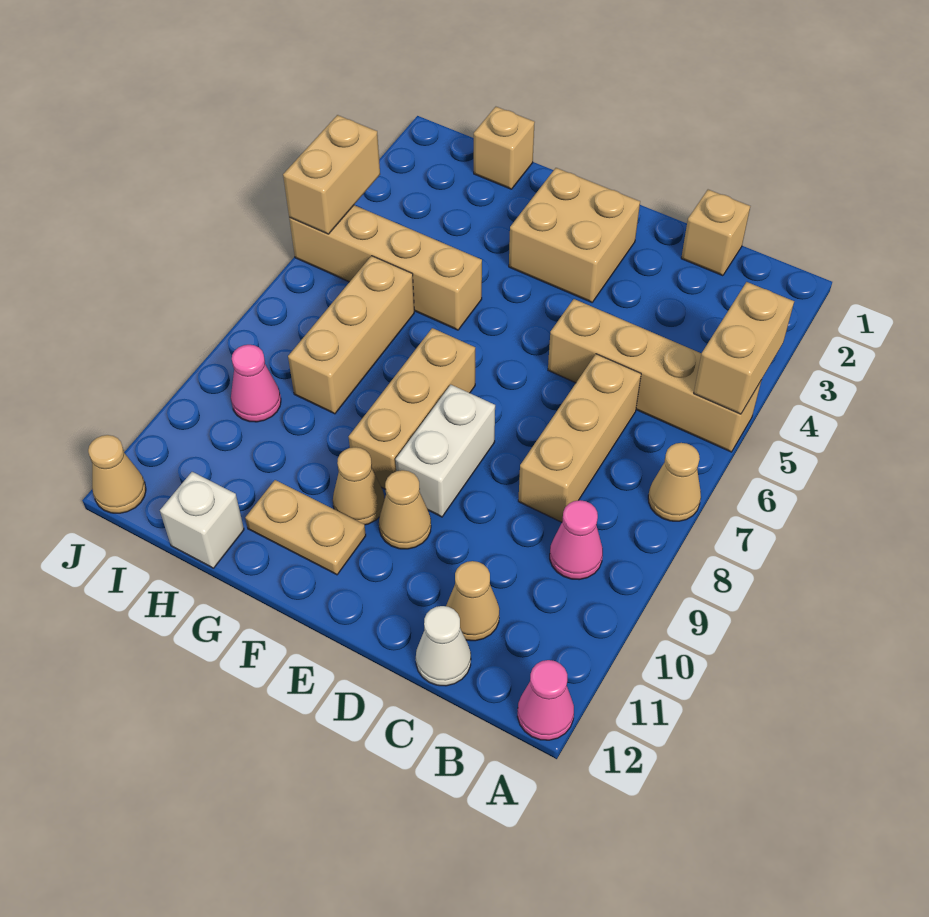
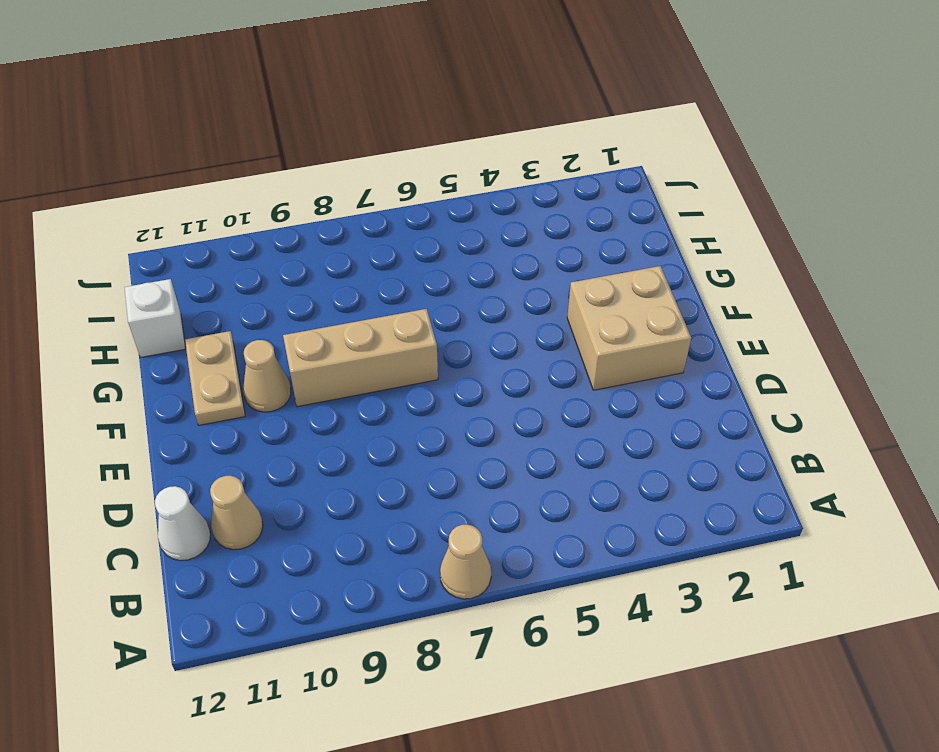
none -> tan 1x4 brick [548,299,762,452]
none -> pink 1x1 cone [517,660,574,740]
none -> pink 1x1 cone [550,500,603,580]

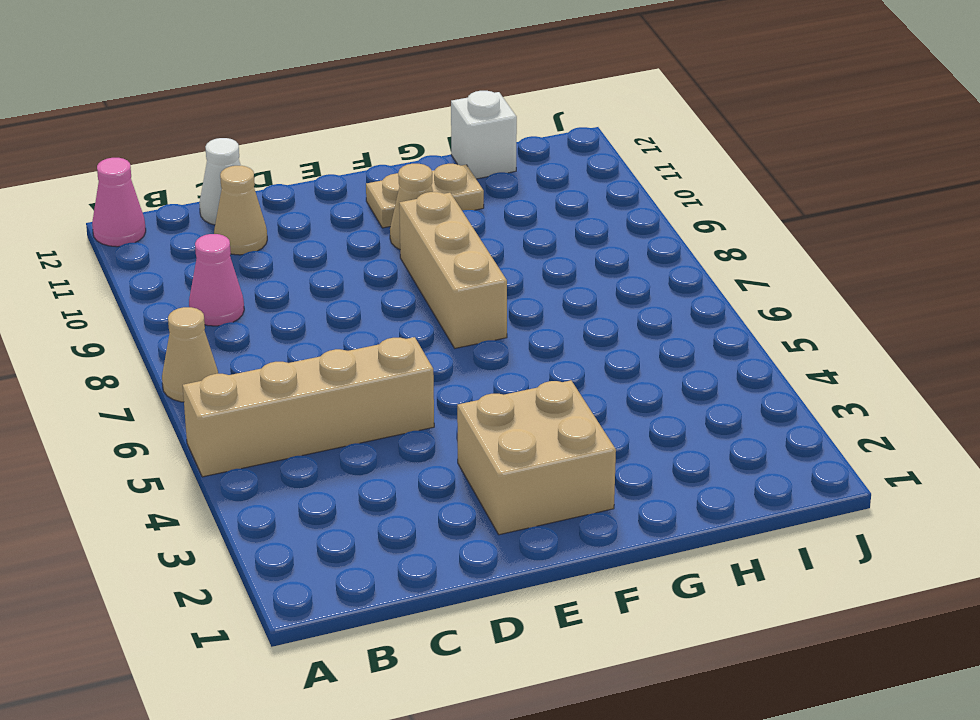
none -> tan 1x1 brick [681,190,750,276]
none -> tan 1x3 brick [518,354,641,522]
none -> white 1x2 brick [395,385,495,517]

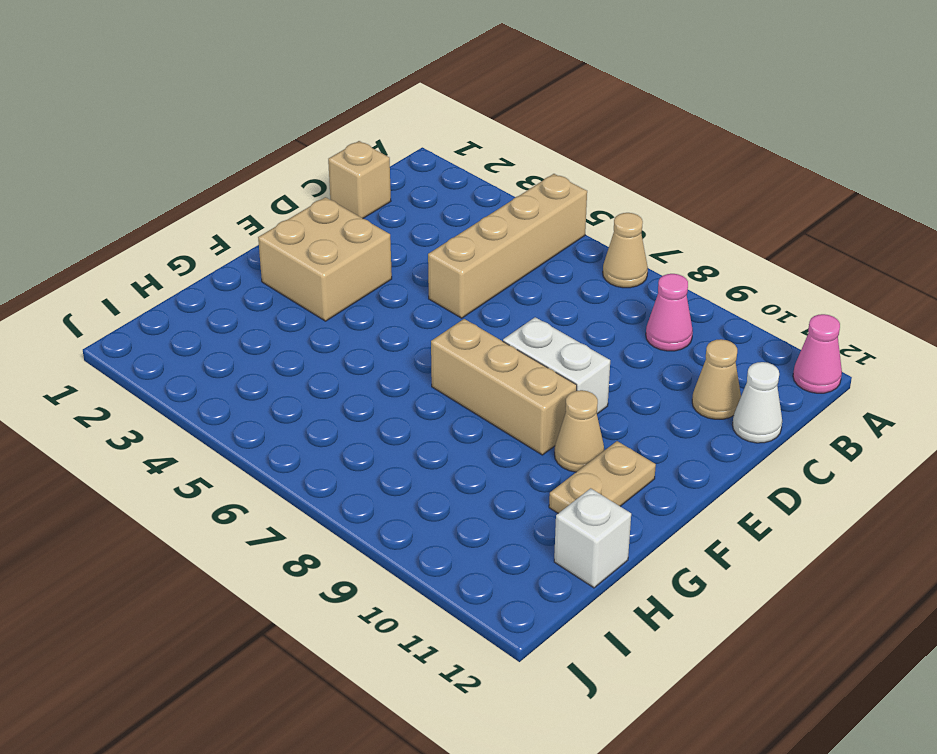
none -> tan 1x3 brick [518,354,641,522]
none -> tan 1x1 cone [379,470,431,549]
none -> tan 1x4 brick [289,205,482,330]

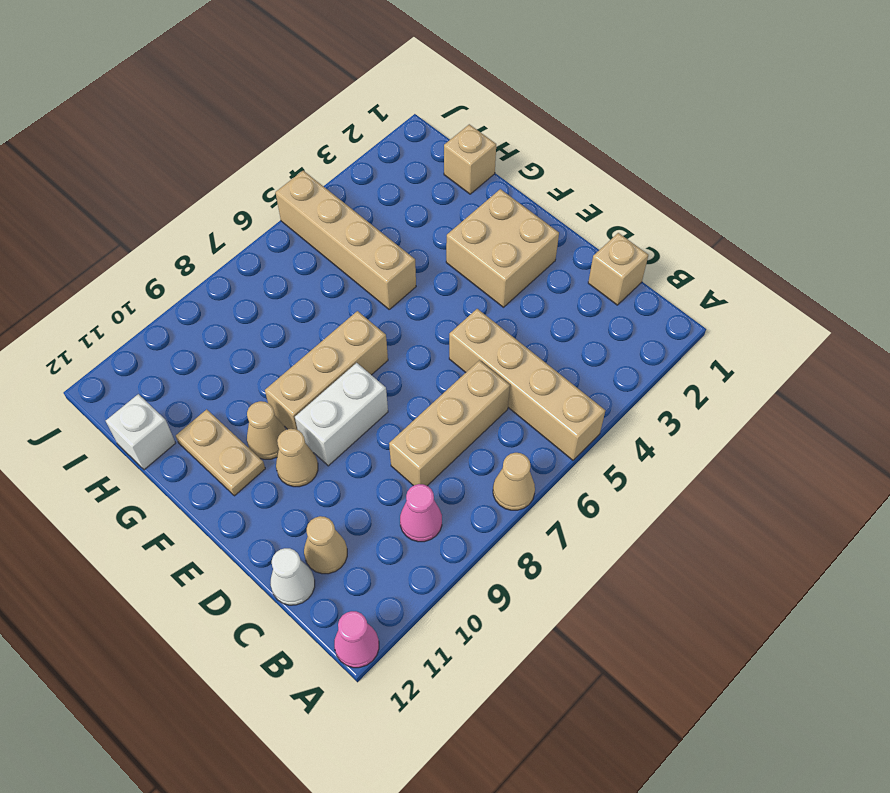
none -> tan 1x3 brick [288,256,414,414]
none -> pink 1x1 cone [231,345,281,422]
none -> tan 1x1 cone [88,435,146,513]

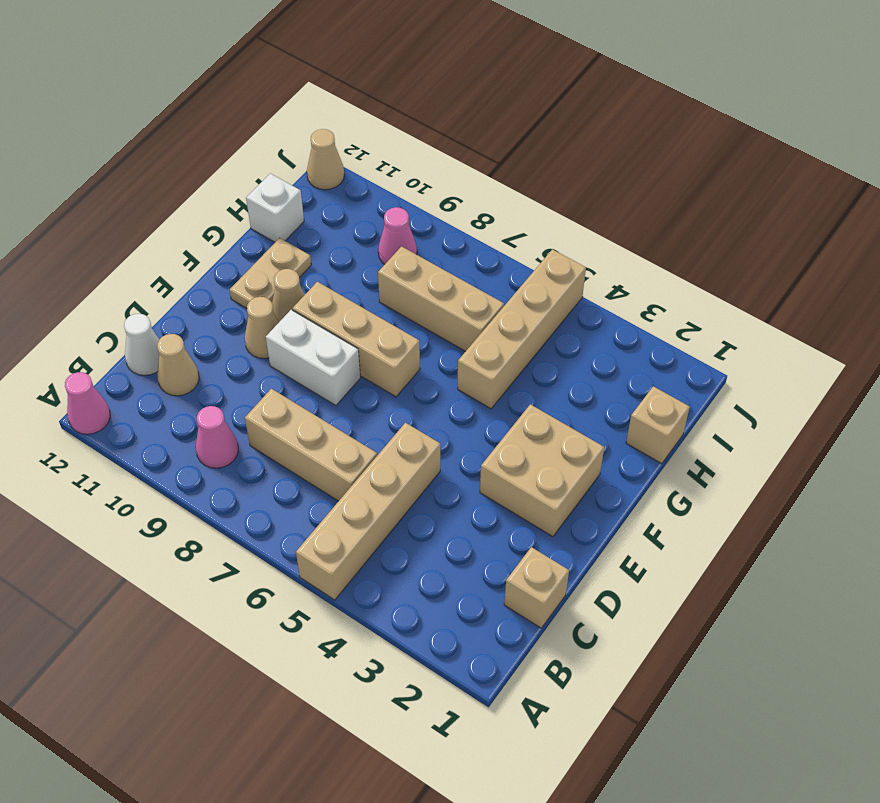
none -> tan 1x1 cone [648,443,701,521]
none -> tan 1x2 brick [694,282,794,414]
none -> tan 1x2 brick [283,115,380,234]

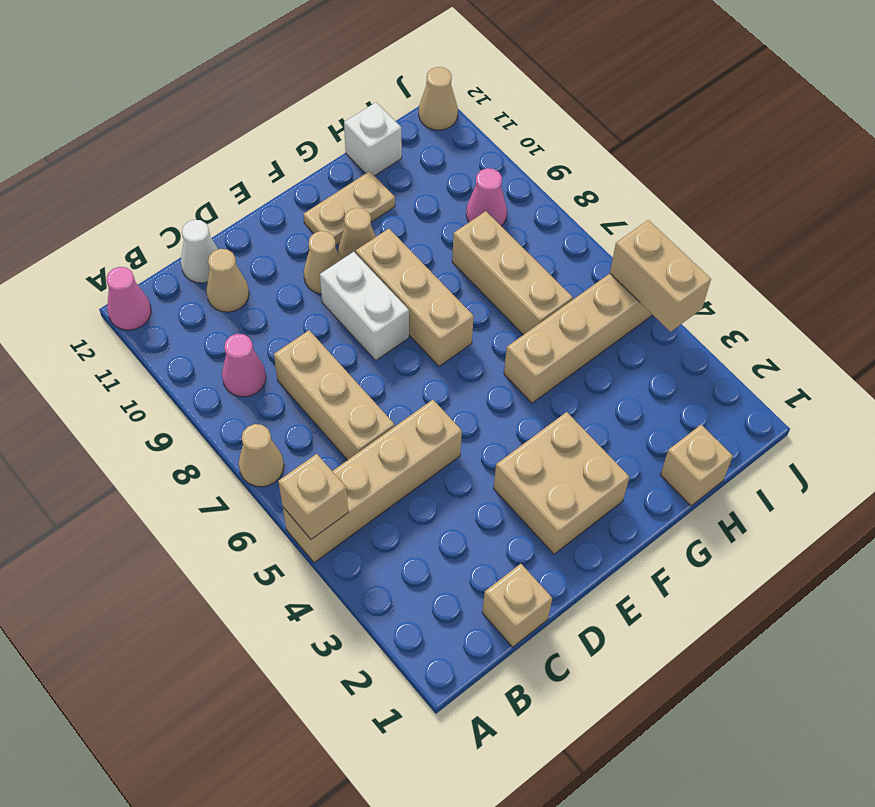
tan 1x1 brick [278,454,348,539] -> tan 1x2 brick [694,282,794,414]

